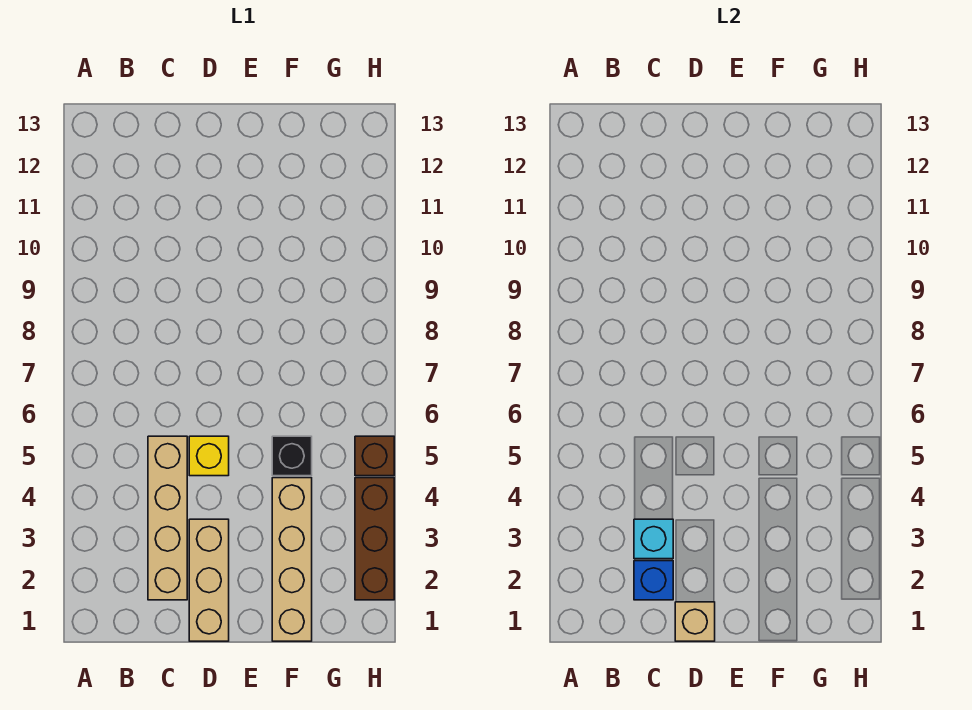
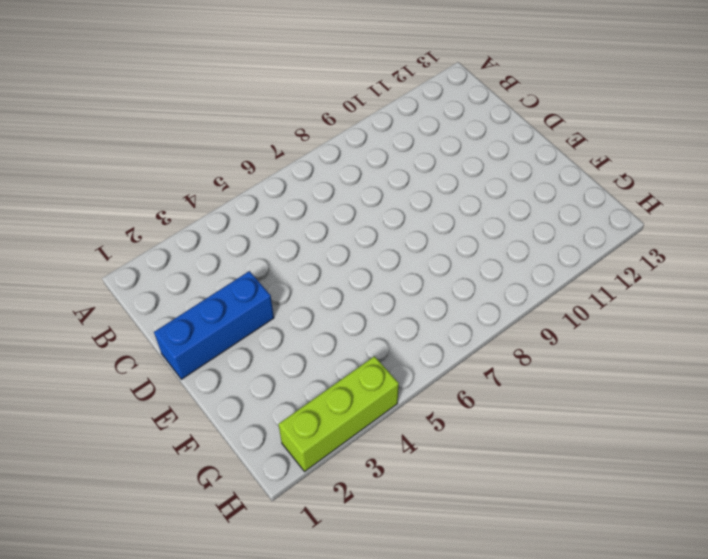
blue 1x3 brick [154,271,274,379] -> tan 1x3 brick [189,519,229,641]
lime 1x3 brick [278,356,399,472] -> brown 1x3 brick [355,478,394,600]
none -> tan 1x4 brick [148,436,187,600]
none -> yellow 1x1 brick [189,436,229,476]

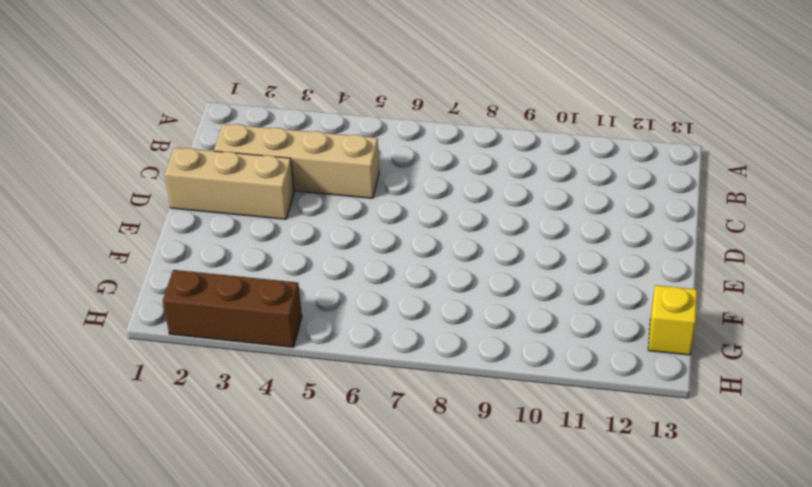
yellow 1x1 brick [648,285,697,355] -> yellow 1x1 brick moved to [189,436,229,476]
none -> tan 1x4 brick [272,478,312,641]
none -> black 1x1 brick [272,436,312,476]

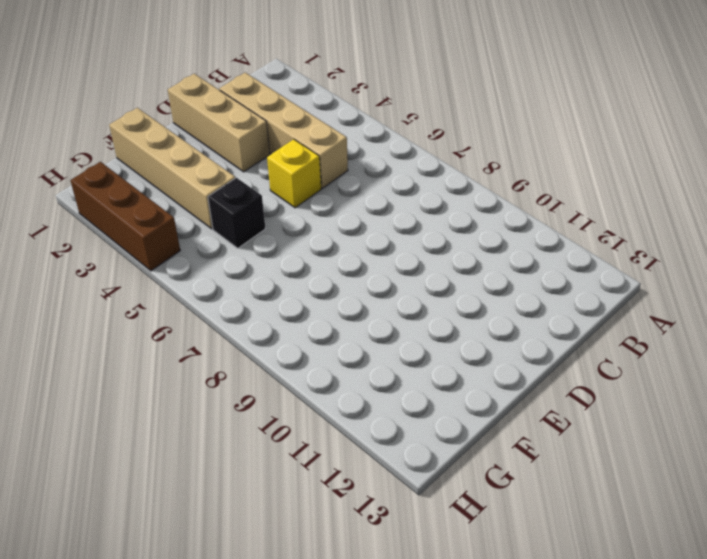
none -> brown 1x1 brick [355,436,394,476]
none -> blue 1x1 brick [634,561,673,600]

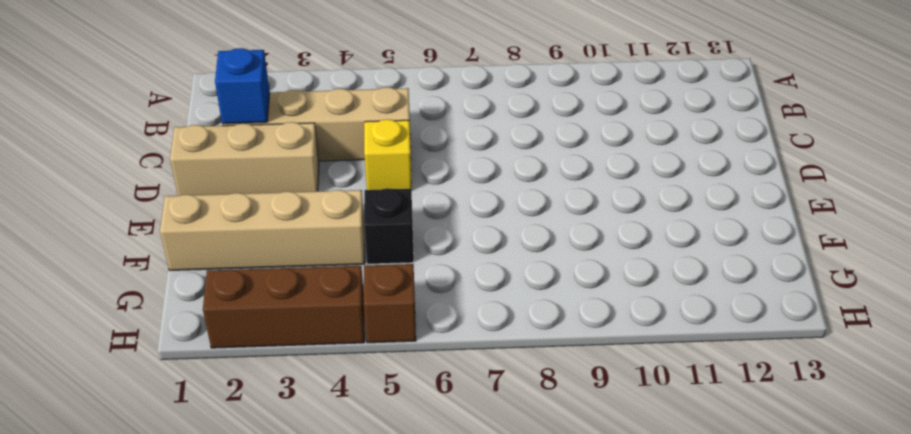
none -> cyan 1x1 brick [634,519,673,559]
none -> tan 1x1 brick [675,602,715,641]

